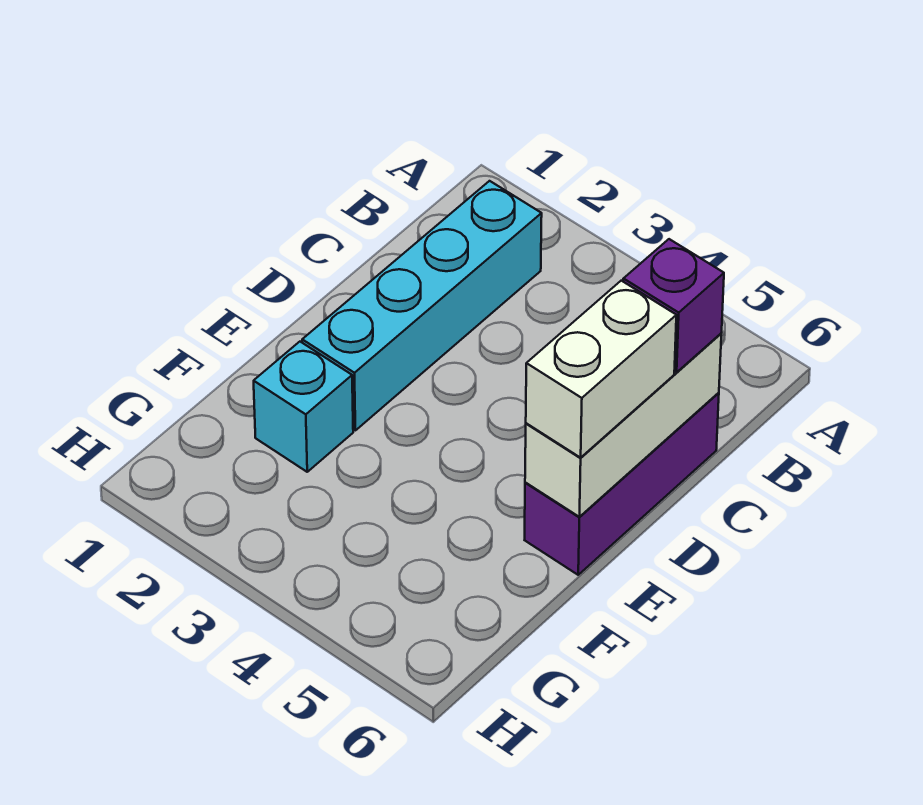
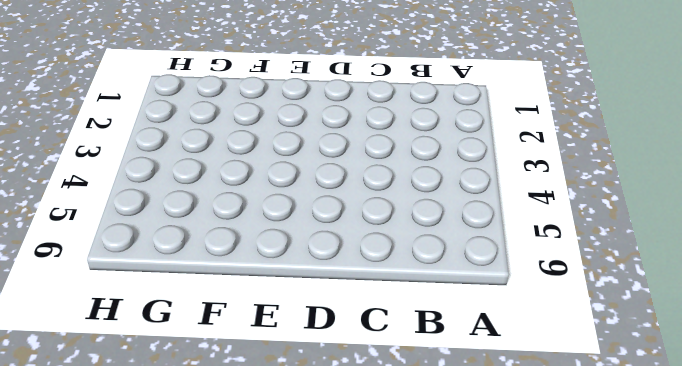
none -> cyan 1x4 brick [302,181,542,430]
none -> purple 1x3 brick [525,393,719,575]

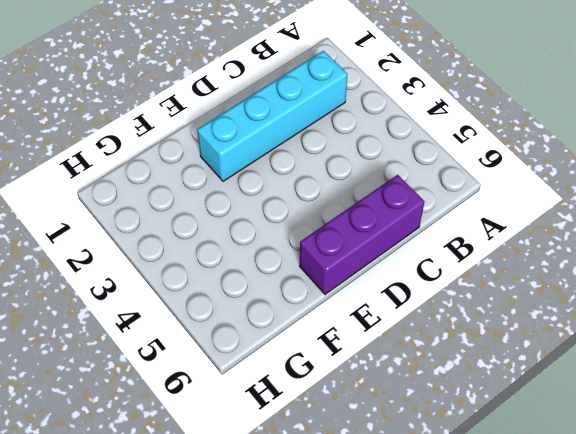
none -> cyan 1x1 brick [254,342,353,472]
none -> white 1x3 brick [525,334,721,517]

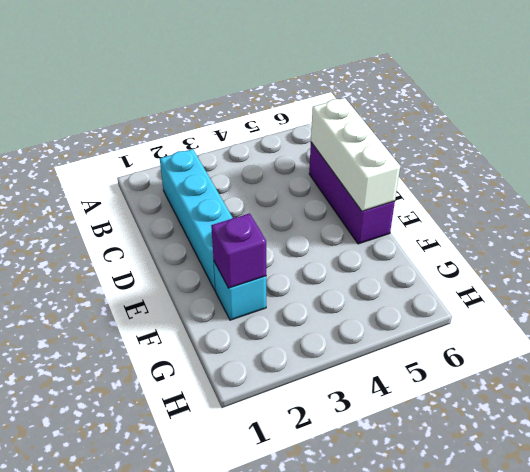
purple 1x1 brick [211,213,266,288] -> purple 1x1 brick moved to [623,239,724,372]
none -> white 1x2 brick [526,281,676,458]

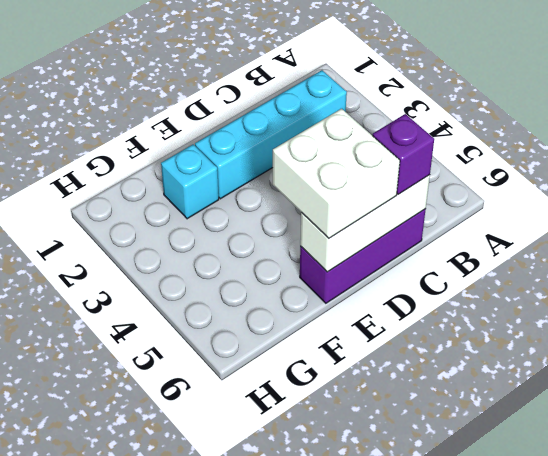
white 2x2 brick [273,109,400,238] -> white 1x2 brick [526,281,676,458]

